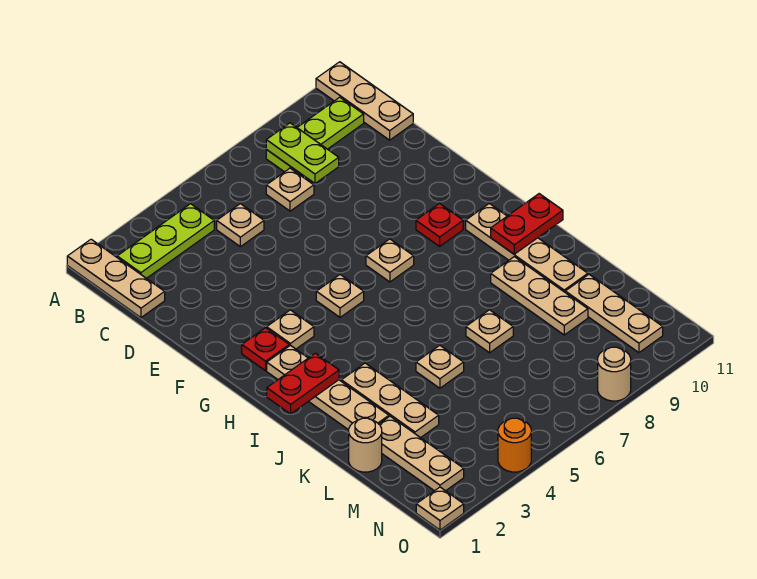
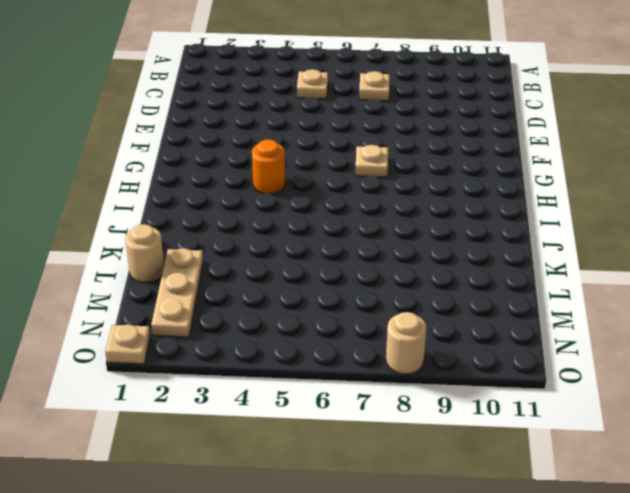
orange 1x1 round brick [252,139,285,194] -> orange 1x1 round brick moved to [498,418,531,472]
none -> tan 1x3 plate [67,239,165,318]
none -> tan 1x3 plate [316,62,413,140]
none -> lime 1x3 plate [117,204,214,278]

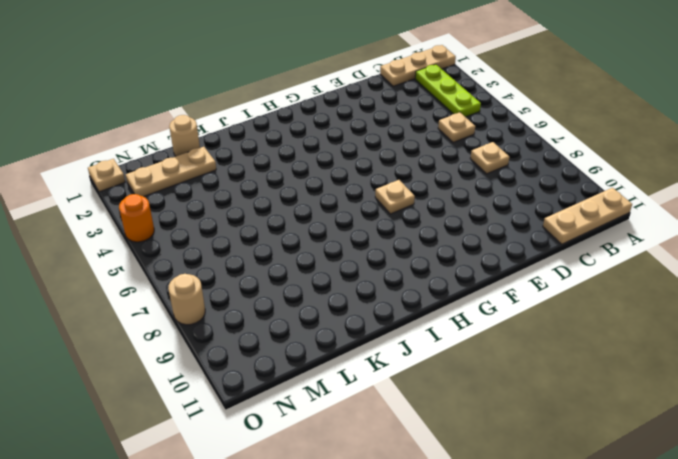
none -> lime 1x3 plate [266,97,364,172]
none -> red 1x1 plate [242,328,289,371]
none -> tan 1x1 plate [267,310,314,349]

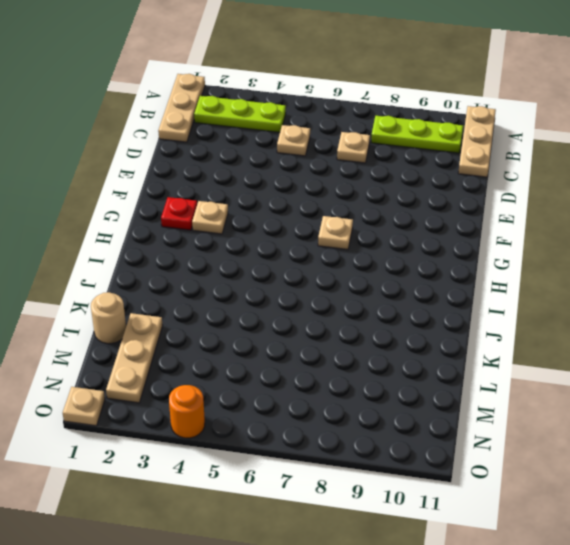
none -> tan 1x1 plate [316,275,364,317]
none -> red 1x1 plate [416,204,463,246]
none -> tan 1x4 plate [267,345,389,430]

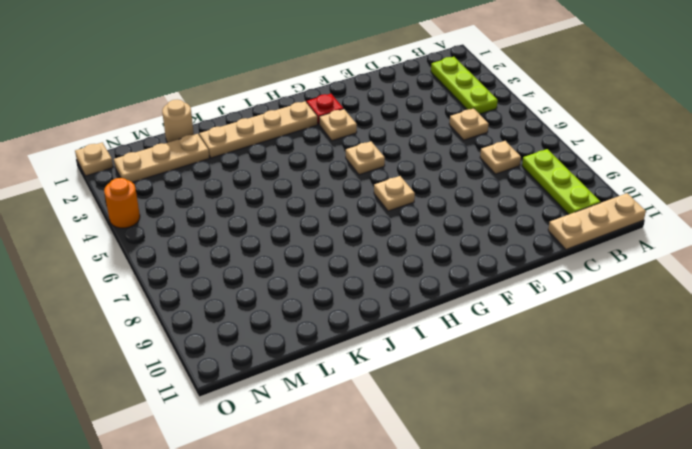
none -> tan 1x3 plate [67,239,165,318]
none -> red 1x1 plate [416,204,463,246]
none -> tan 1x4 plate [466,203,588,292]

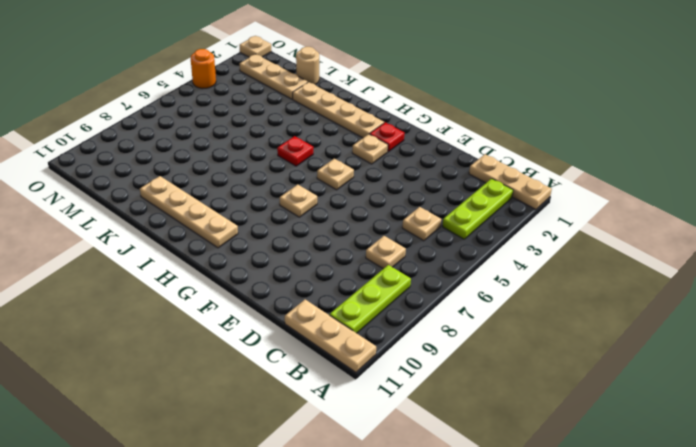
red 1x1 plate [277,136,313,166] -> red 1x1 plate moved to [416,204,463,246]
none -> tan 1x3 plate [341,363,439,438]
none -> tan 1x3 plate [491,257,588,335]
none -> tan 1x1 plate [416,345,464,388]

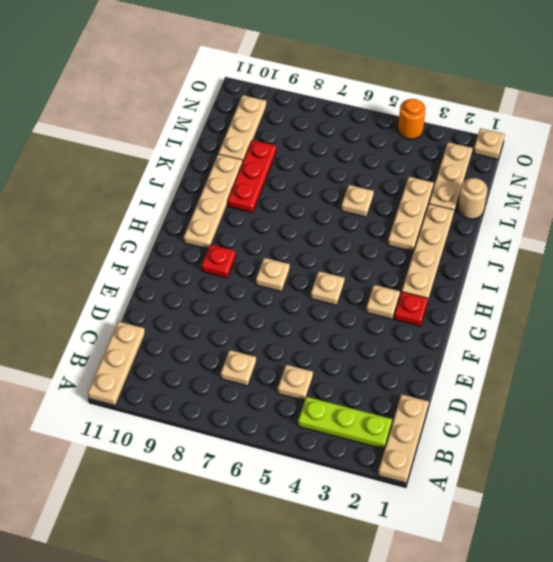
red 1x3 plate [228,140,276,213] -> tan 1x3 plate [491,257,588,335]
none -> lime 1x3 plate [266,97,364,172]
none -> tan 1x1 plate [466,310,513,353]
none -> tan 1x1 round brick [598,347,631,401]

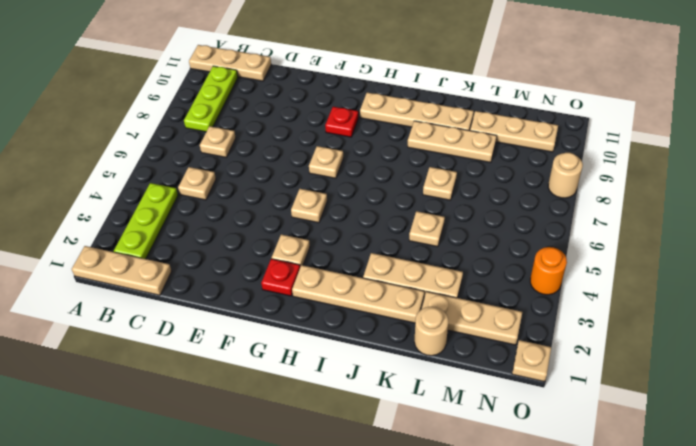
none -> lime 1x2 plate [266,123,339,183]
none -> red 1x2 plate [267,353,339,414]
none -> red 1x2 plate [491,194,563,254]

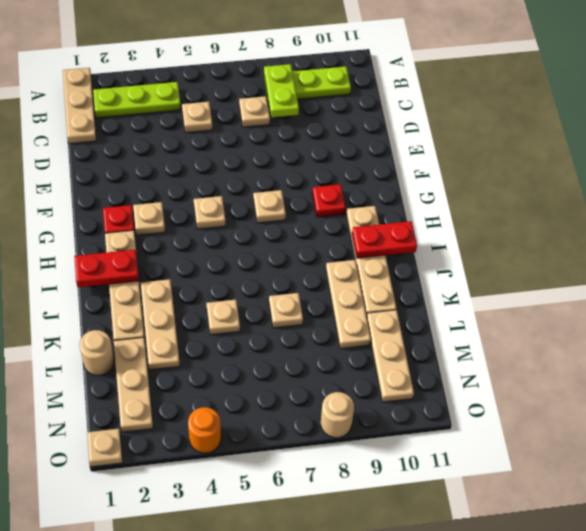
none -> tan 1x3 plate [316,62,413,140]

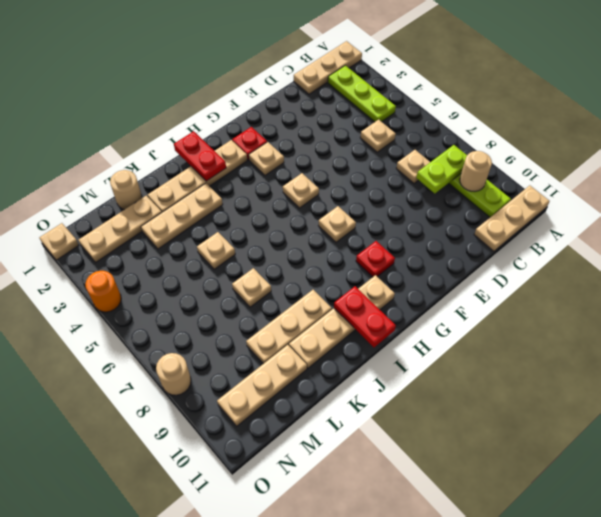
tan 1x1 round brick [460,151,492,191] -> none

